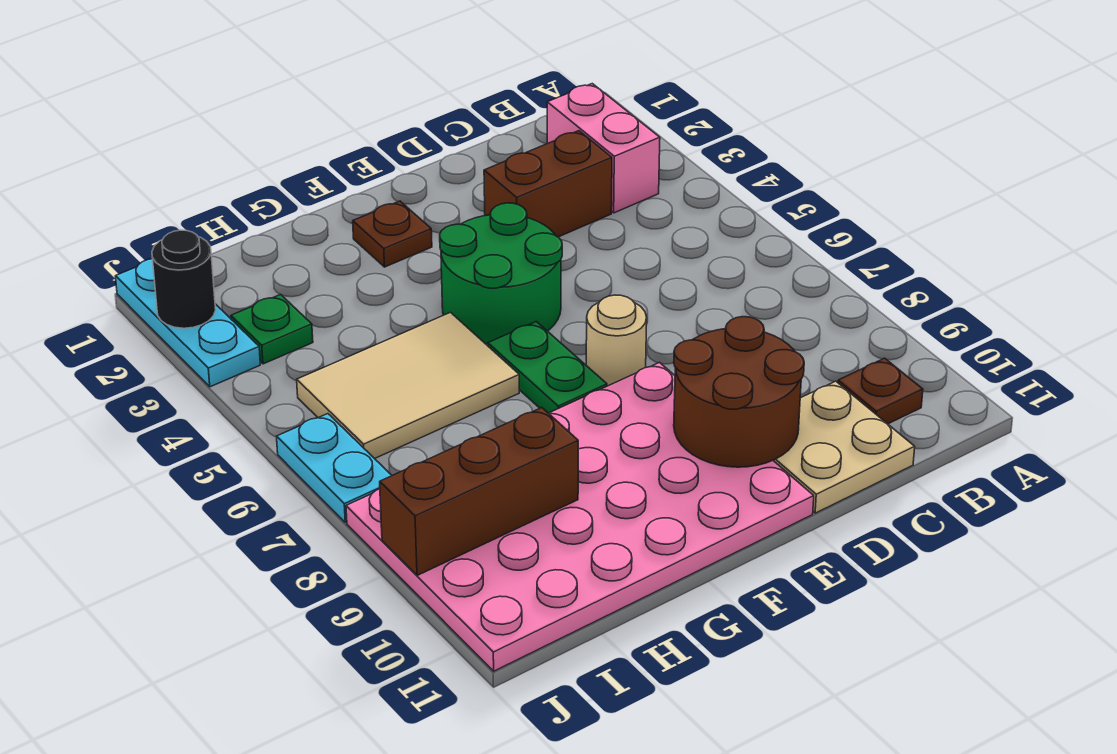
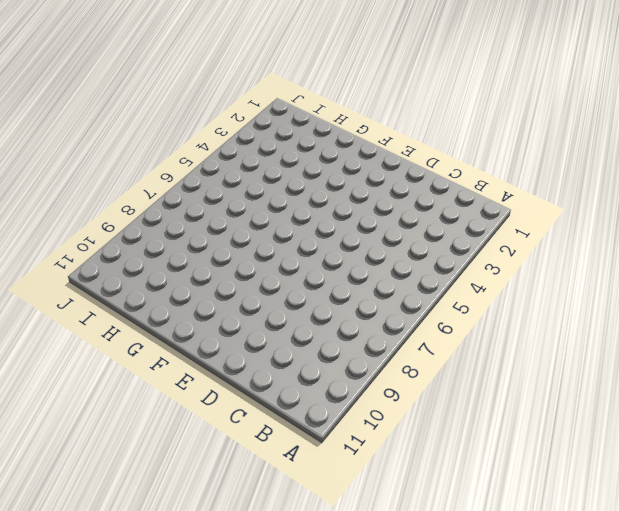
none -> pink 1x2 brick [547,84,660,213]
none -> brown 1x1 plate [838,358,923,424]
none -> brown 1x2 brick [484,131,612,237]

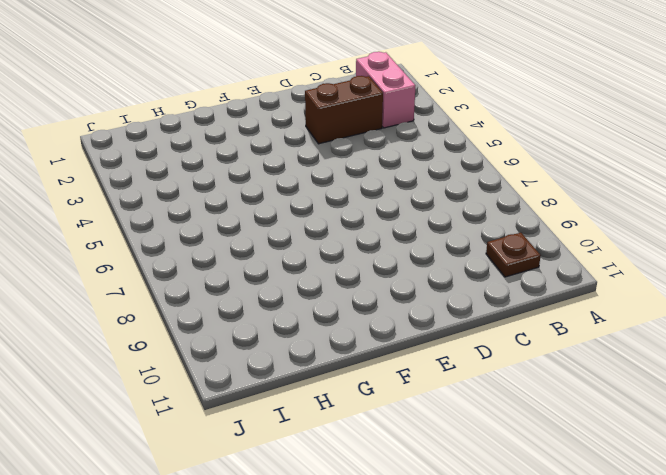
none -> tan 2x2 plate [773,381,915,513]
none -> green 2x2 round brick [440,203,562,344]
none -> tan 1x1 round brick [586,295,647,386]

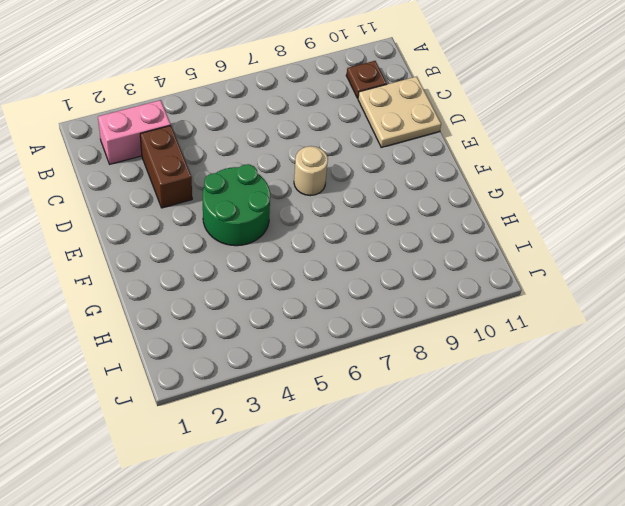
none -> pink 4x6 plate [346,363,814,671]
none -> brown 1x1 plate [353,201,432,267]
none -> green 1x2 plate [488,322,607,413]

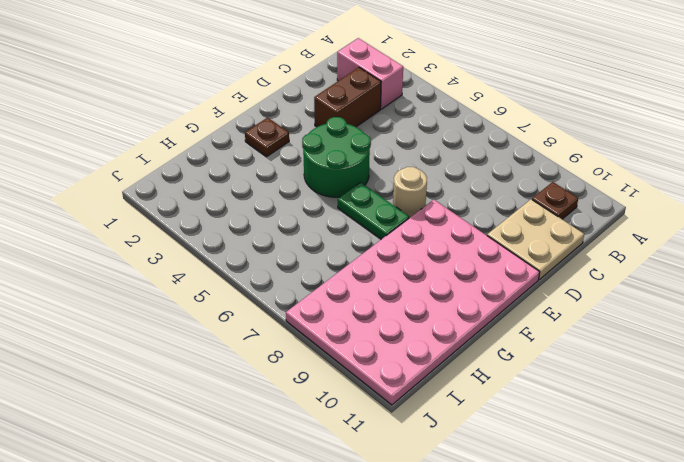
none -> tan 2x3 tile [297,312,519,459]
none -> green 1x1 plate [231,294,313,364]
none -> cyan 1x3 plate [115,259,260,387]

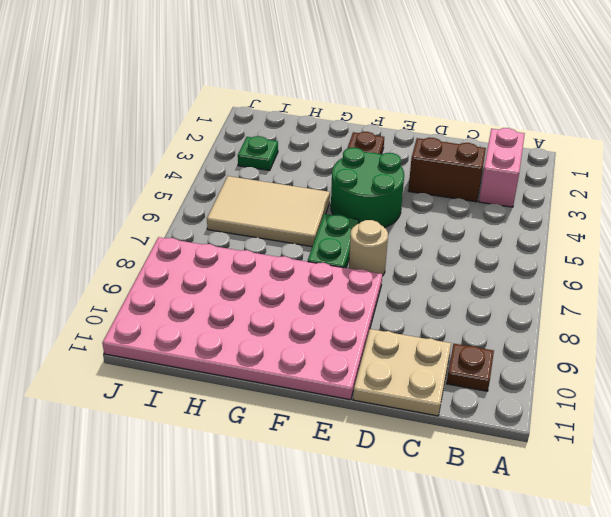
none -> cyan 1x3 plate [115,259,260,387]
none -> cyan 1x2 plate [277,414,392,523]
none -> brown 2x2 round brick [674,317,804,467]

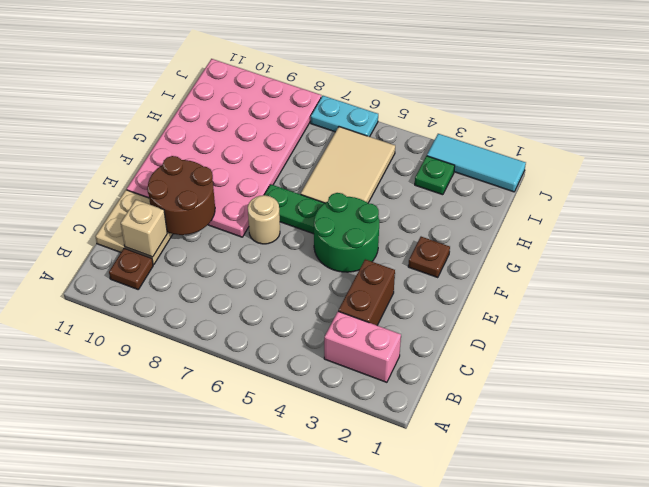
tan 1x1 brick [121,200,167,257] -> none
cyan 1x3 tile [427,134,526,192] -> cyan 1x3 plate [115,259,260,387]
none -> brown 1x3 brick [380,408,578,576]
none -> black 1x1 round brick [152,230,216,328]

